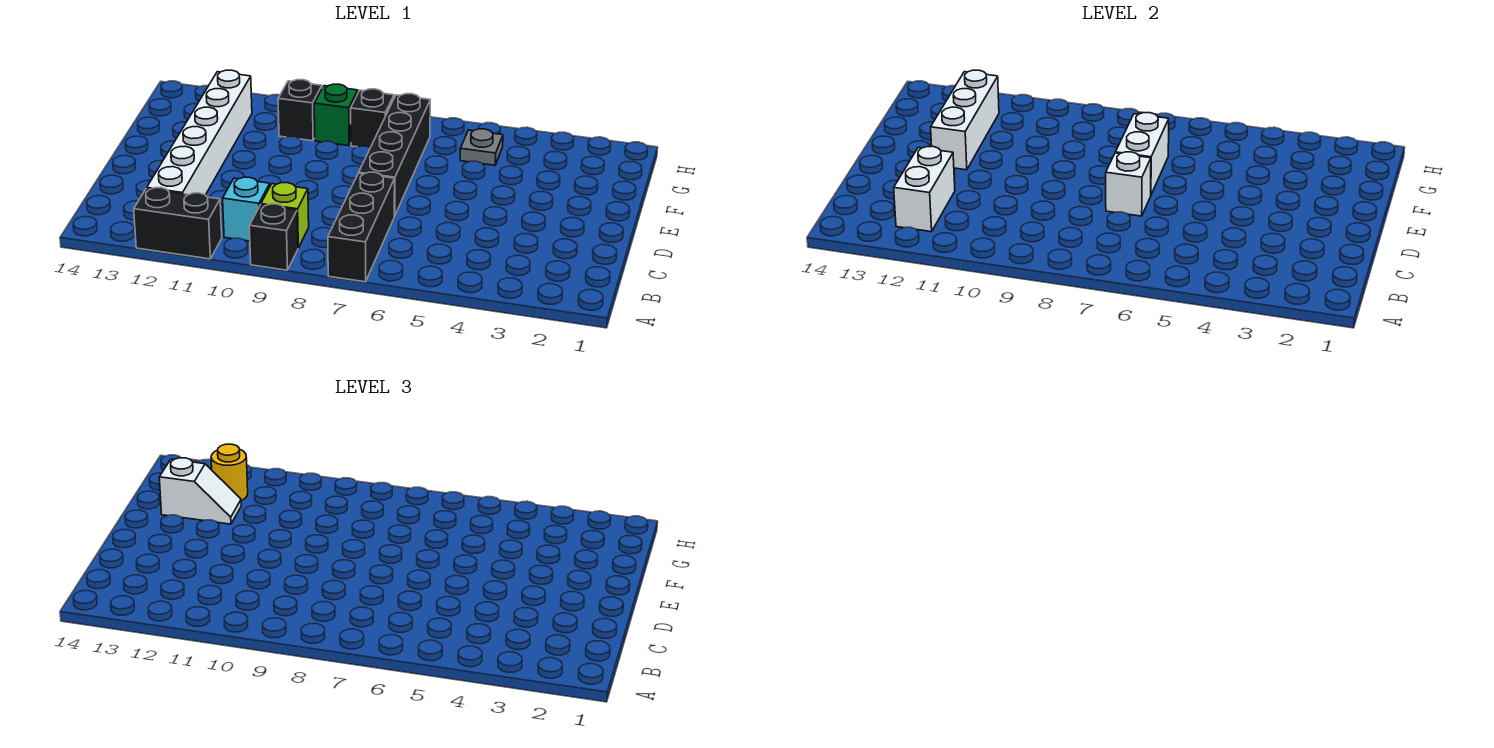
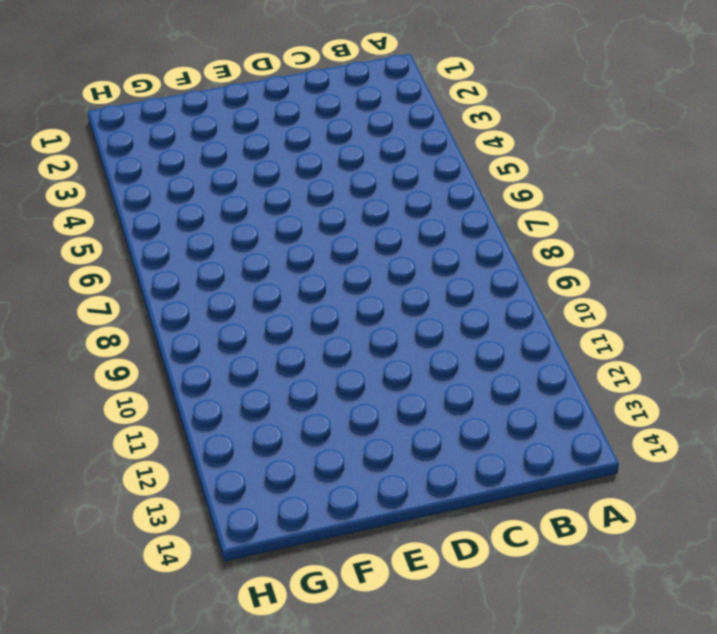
none -> black 1x3 brick [328,172,395,282]
none -> black 1x1 brick [249,204,298,270]
none -> black 1x2 brick [134,188,222,259]

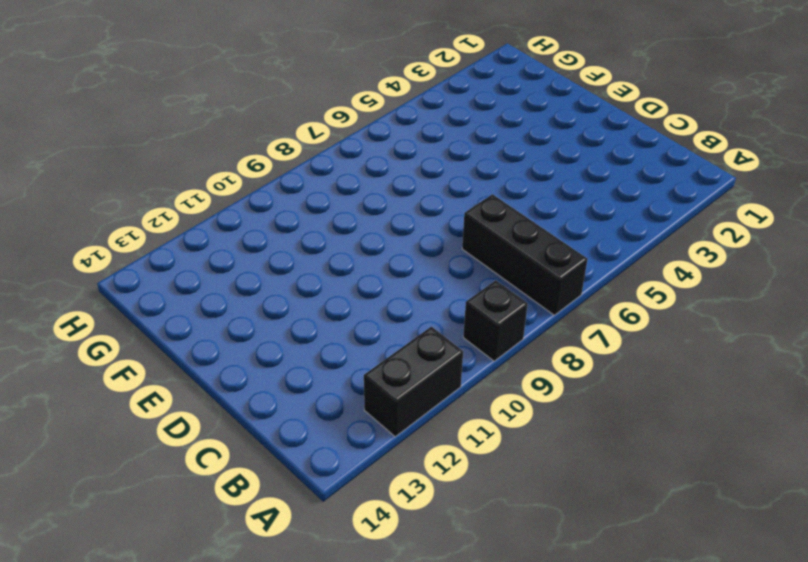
none -> lime 1x1 brick [261,183,309,248]
none -> cyan 1x1 brick [223,177,270,241]
none -> white 1x6 brick [147,70,252,195]

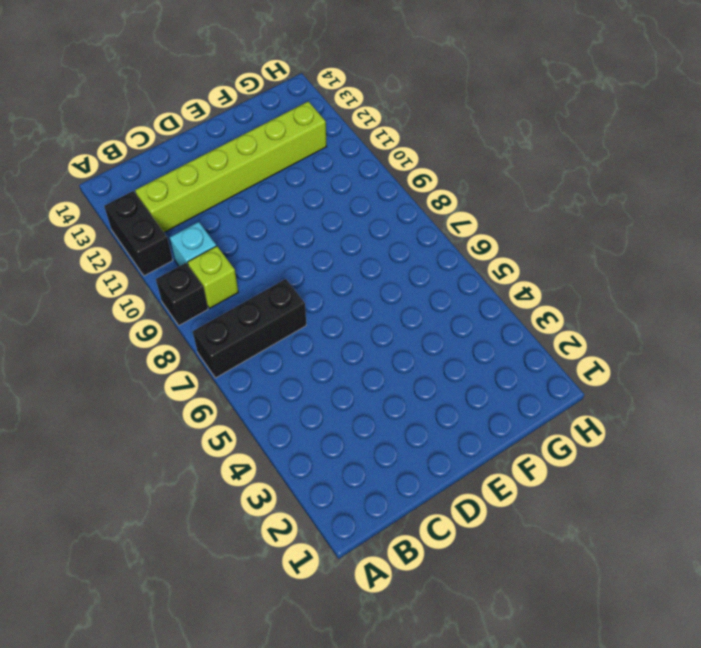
lime 1x6 brick [135,101,327,232] -> white 1x6 brick [147,70,252,195]
none -> black 1x4 brick [359,94,430,216]
none -> grey 1x1 plate [460,129,503,165]
none -> black 1x1 brick [351,89,394,148]

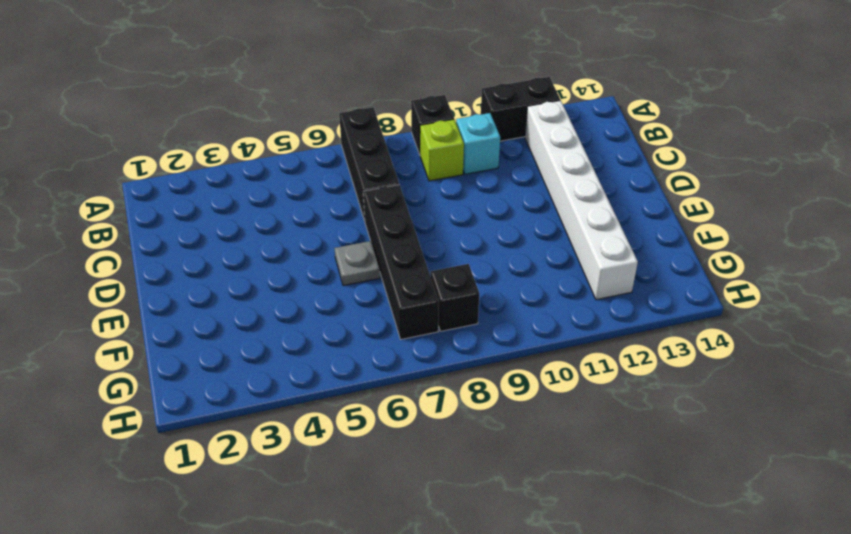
grey 1x1 plate [335,241,380,286] -> grey 1x1 plate moved to [460,129,503,165]
none -> green 1x1 brick [314,84,358,146]
none -> black 1x1 brick [278,80,322,141]
none -> white 1x2 brick [894,146,955,232]

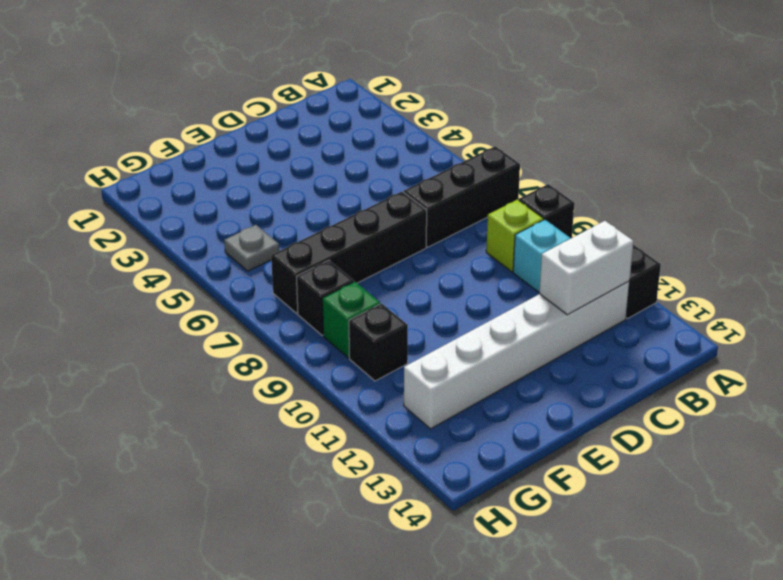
none -> white 1x1 brick [1106,152,1151,216]
none -> white 1x2 brick [1115,113,1169,194]
none -> white 1x3 brick [931,70,999,170]

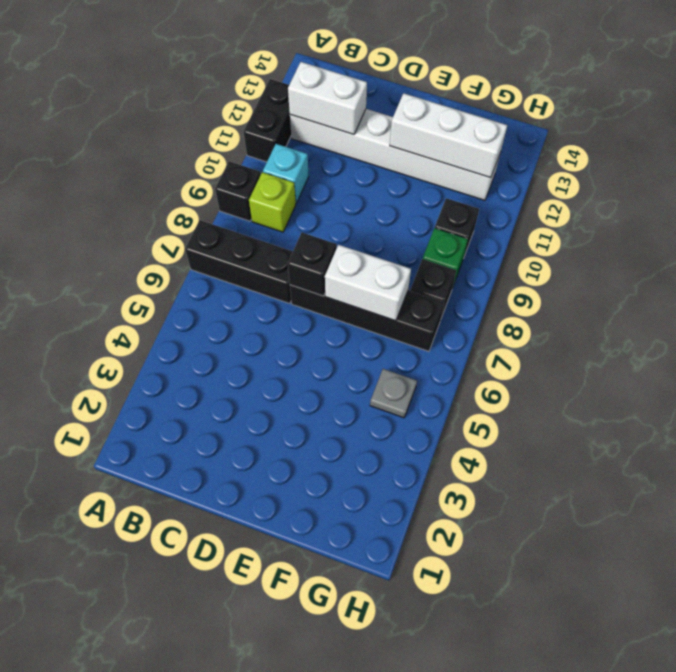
black 1x1 brick [288,232,337,296] -> white 1x1 brick [1106,152,1151,216]
none -> white 1x2 slope [159,458,241,524]
none -> yellow 1x1 round brick [211,444,248,501]

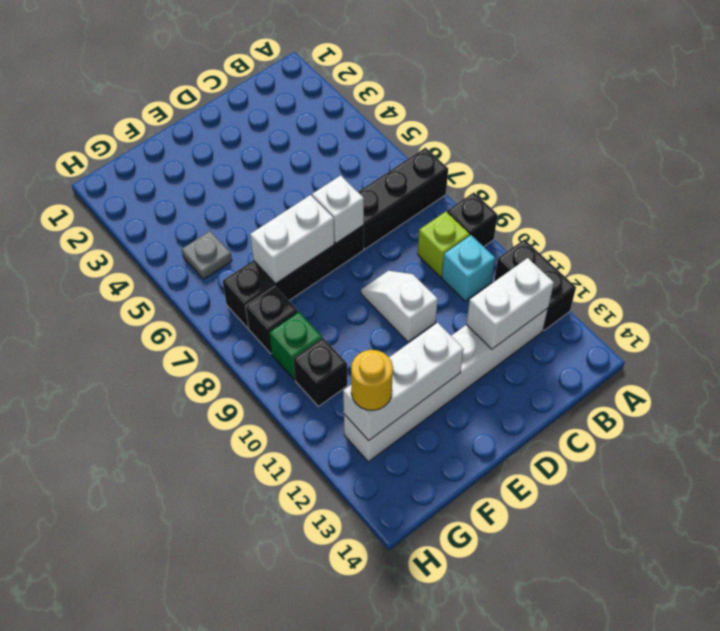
white 1x2 slope [361,271,438,342] -> white 1x2 slope moved to [159,458,241,524]

